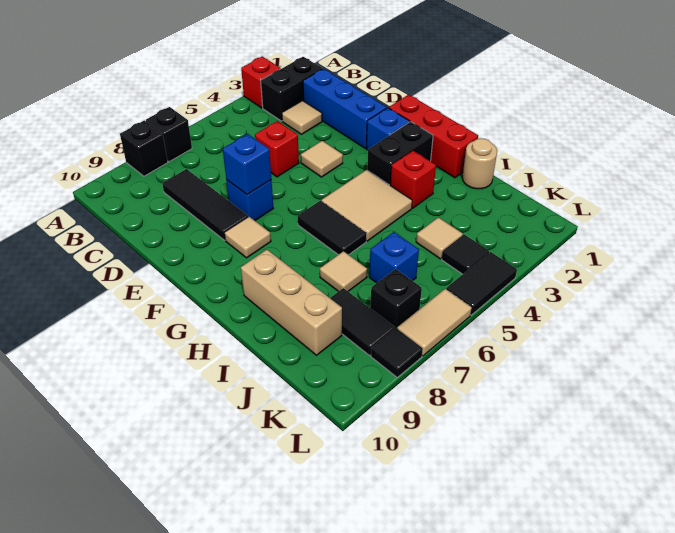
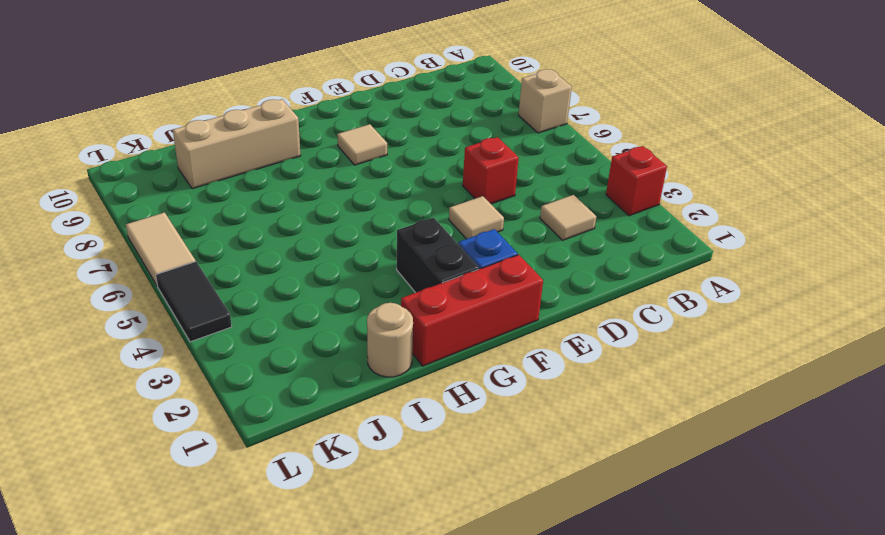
tan 1x1 brick [519,69,572,133] -> black 1x1 brick [146,107,192,162]
none -> black 1x1 brick [120,120,168,176]
none -> black 1x2 brick [261,57,322,121]
none -> blue 1x3 brick [303,69,387,148]

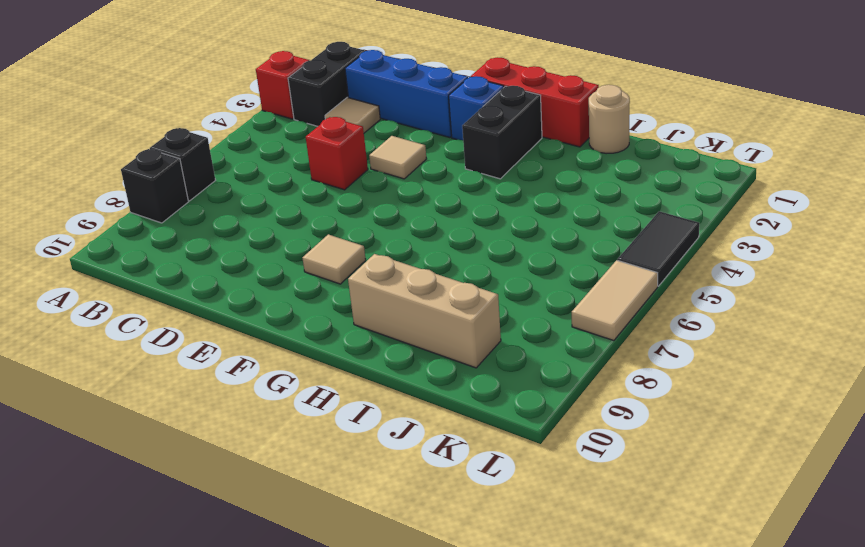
none -> black 1x3 tile [162,169,248,240]
none -> blue 1x1 brick [226,180,273,221]
none -> tan 2x2 tile [322,170,412,241]

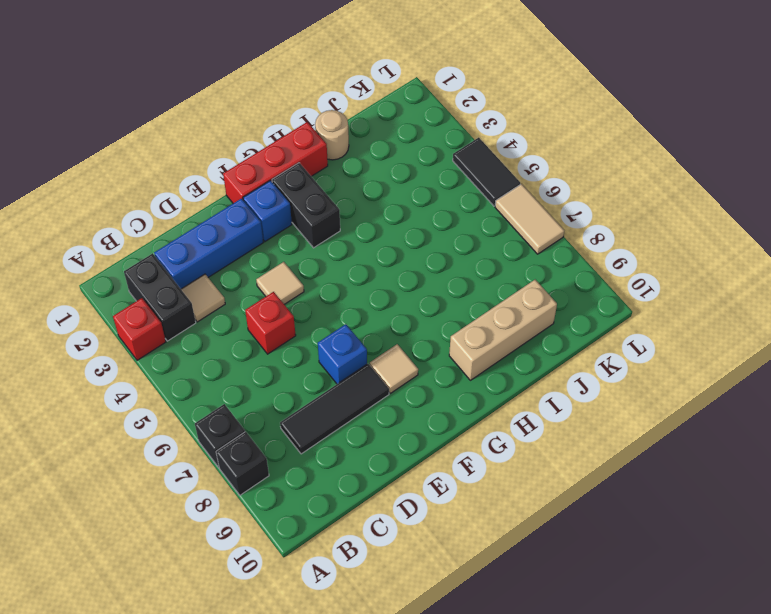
none -> tan 2x2 tile [322,170,412,241]
none -> black 1x2 tile [298,201,366,255]
none -> red 1x1 brick [390,151,436,208]

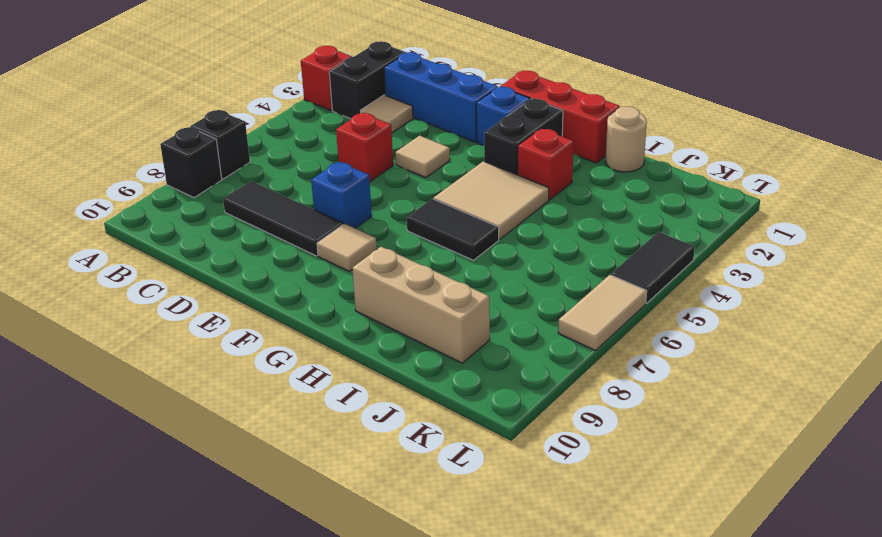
none -> tan 1x1 tile [320,251,367,292]
none -> tan 1x1 tile [416,217,463,259]
none -> blue 1x1 brick [369,232,419,283]

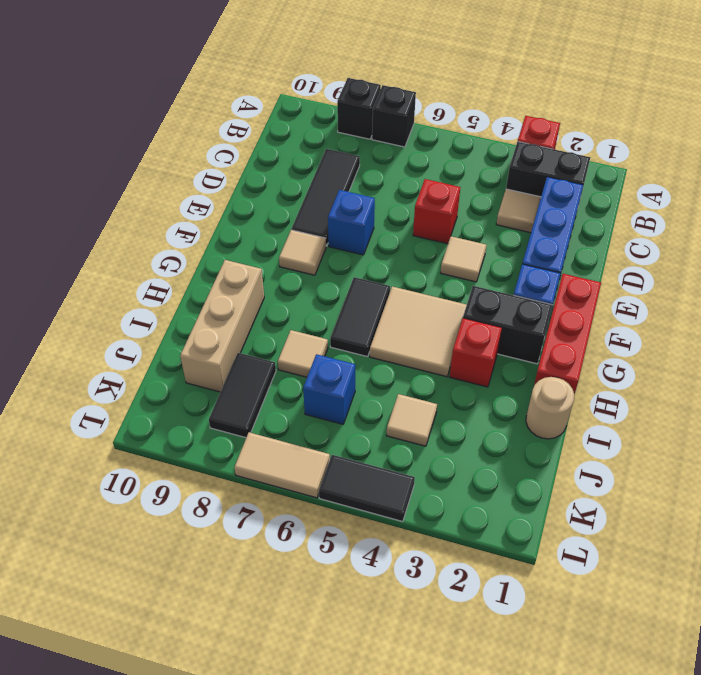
none -> black 1x1 tile [442,235,489,274]
none -> black 1x1 brick [370,269,422,329]
none -> black 1x1 tile [371,328,423,377]

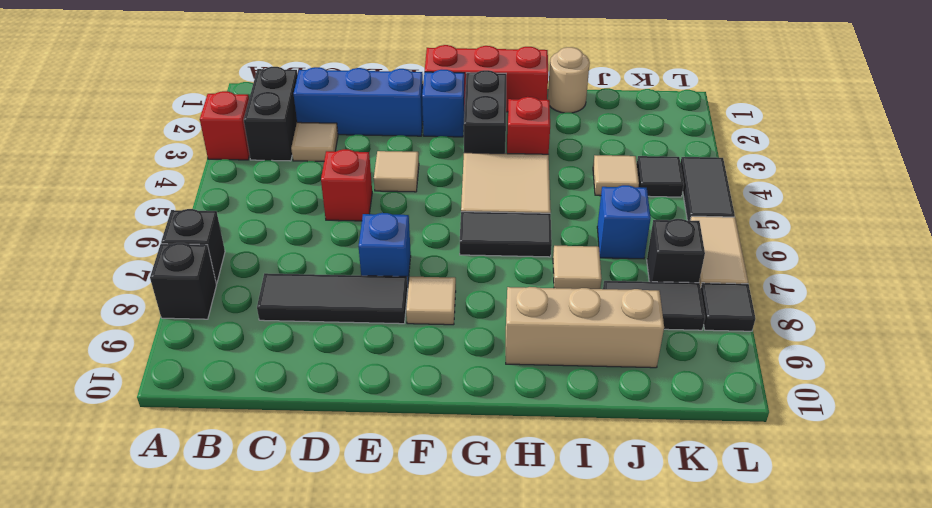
none -> blue 1x1 brick [223,134,271,195]

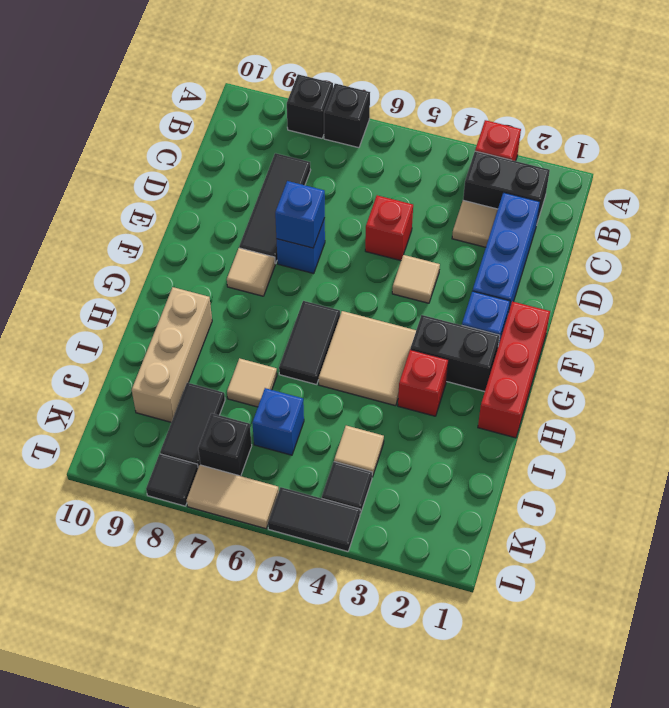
none -> tan 1x1 round brick [462,139,497,189]

